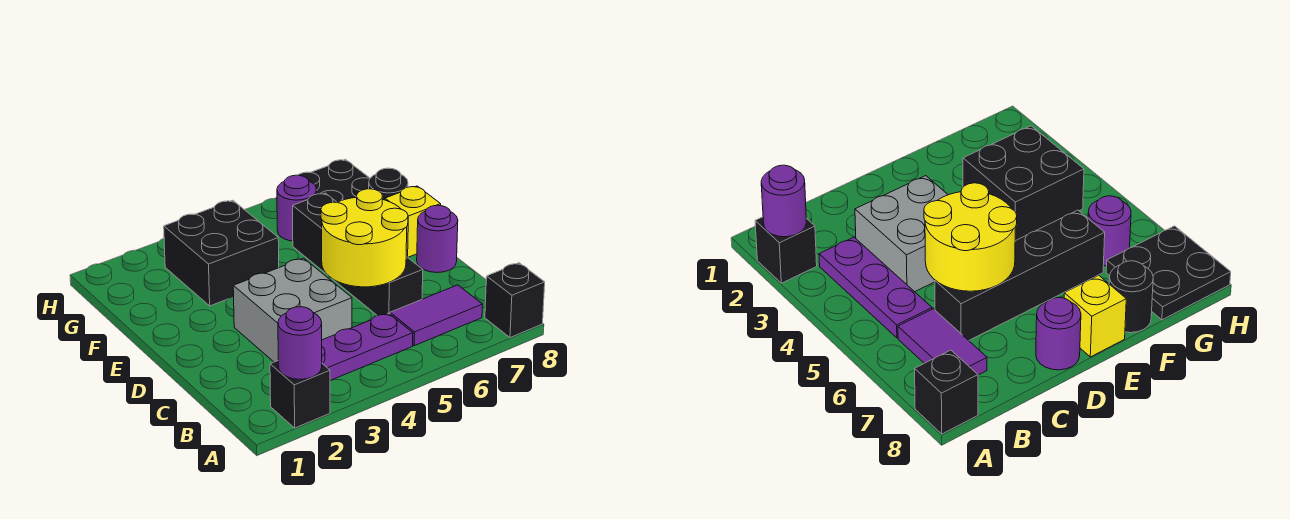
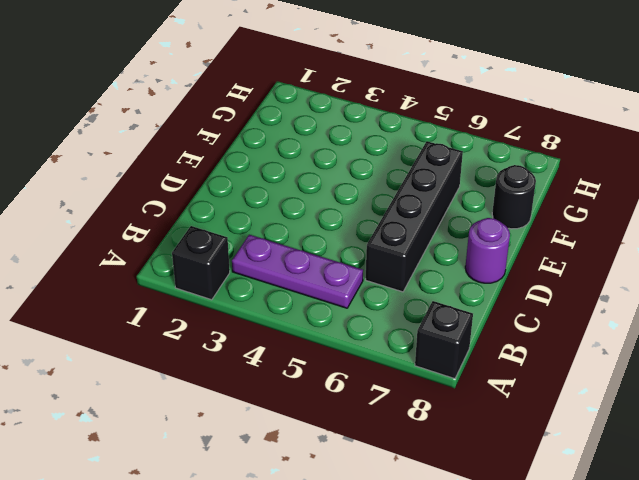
none -> purple 1x2 tile [390,285,483,346]
none -> grey 2x2 brick [233,258,352,362]
none -> yellow 1x1 brick [385,186,441,257]

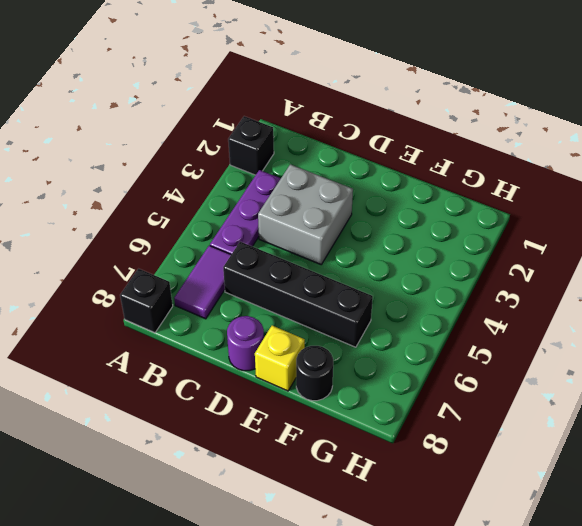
none -> black 2x2 brick [164,200,279,306]
none -> purple 1x1 round brick [277,175,316,241]
none -> black 2x2 plate [299,160,370,202]

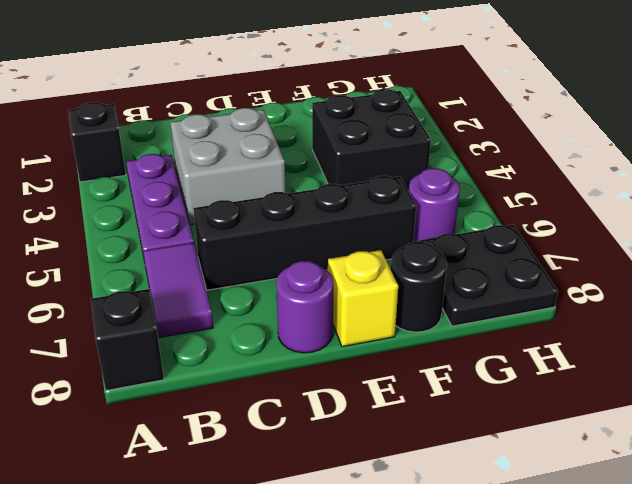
none -> purple 1x1 round brick [278,307,322,379]
none -> yellow 2x2 round brick [321,189,408,287]

